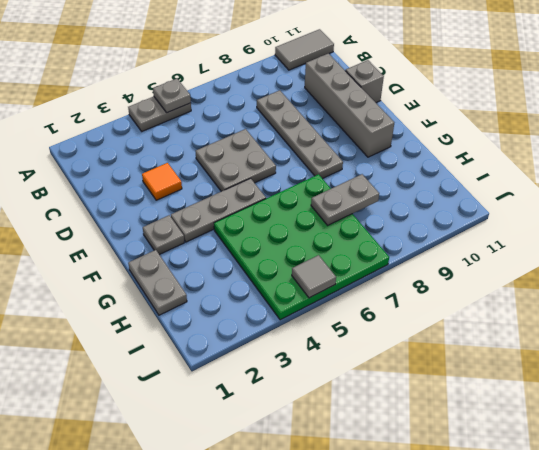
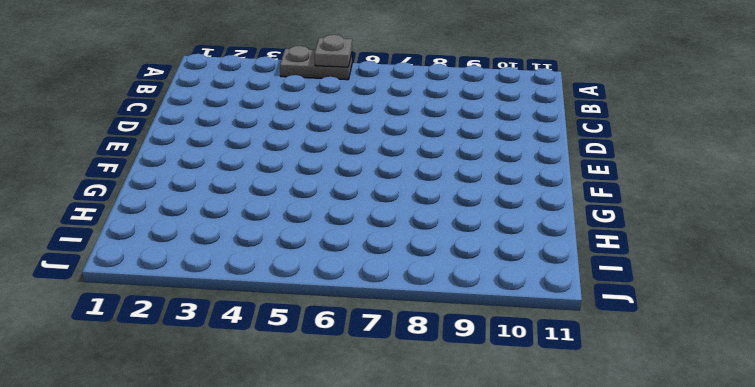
none -> grey 1x2 tile [275,29,334,70]
none -> grey 1x4 plate [257,90,343,179]
none -> grey 1x4 brick [305,53,394,157]

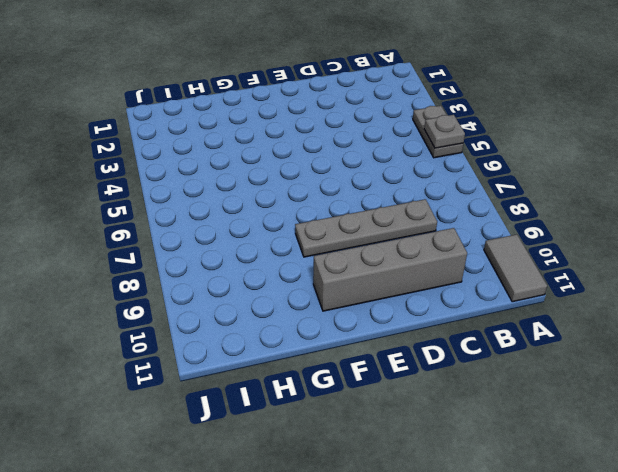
none -> orange 1x1 tile [142,163,182,200]
none -> grey 2x2 plate [195,129,276,191]
none -> grey 1x1 brick [346,60,384,103]

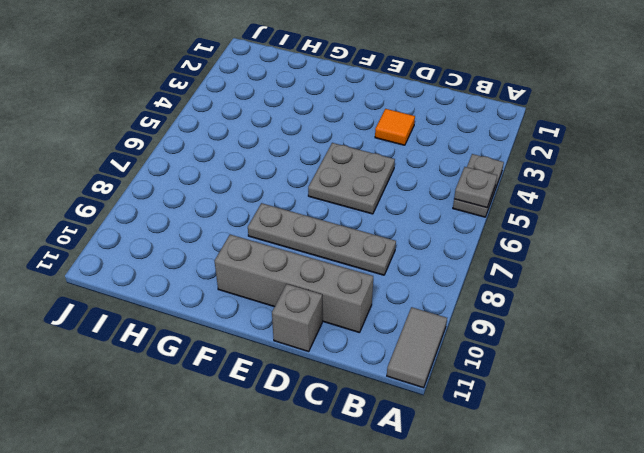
none -> grey 1x1 plate [143,215,184,255]
none -> grey 1x3 plate [171,178,266,242]
none -> grey 1x2 plate [128,250,187,315]

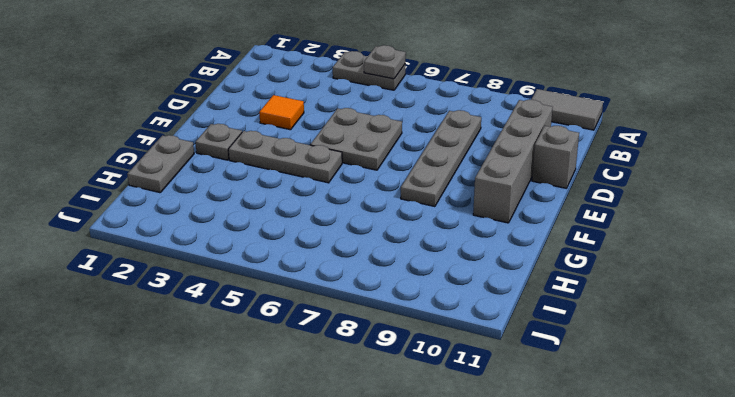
none -> green 4x4 plate [214,174,389,320]
none -> grey 1x2 plate [311,174,379,225]
none -> grey 1x1 tile [292,255,336,298]

